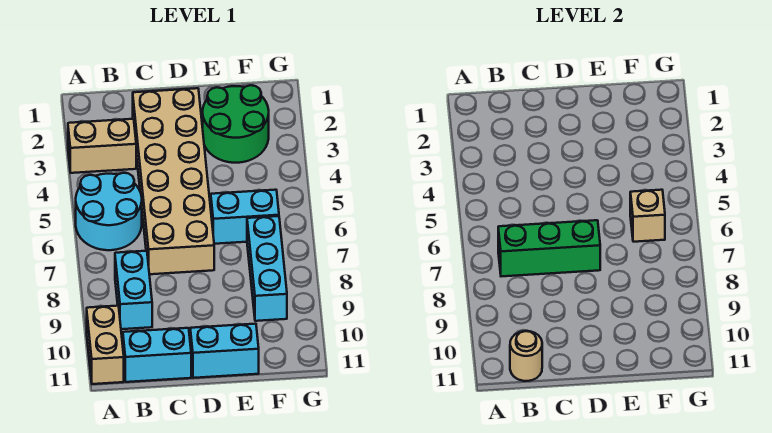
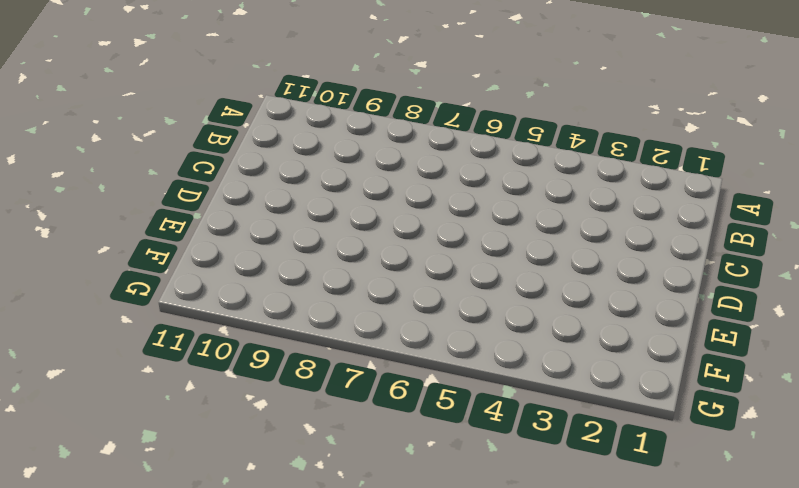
none -> tan 1x2 brick [68,119,136,173]
none -> cyan 2x2 round brick [76,173,142,250]
none -> tan 1x2 brick [87,306,124,384]

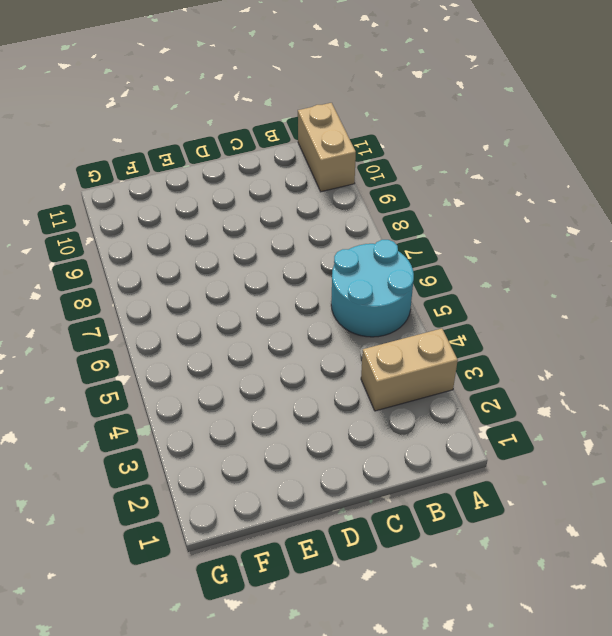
none -> cyan 1x2 brick [115,251,152,329]
none -> cyan 1x2 brick [123,328,191,382]
none -> tan 2x6 brick [133,88,214,274]

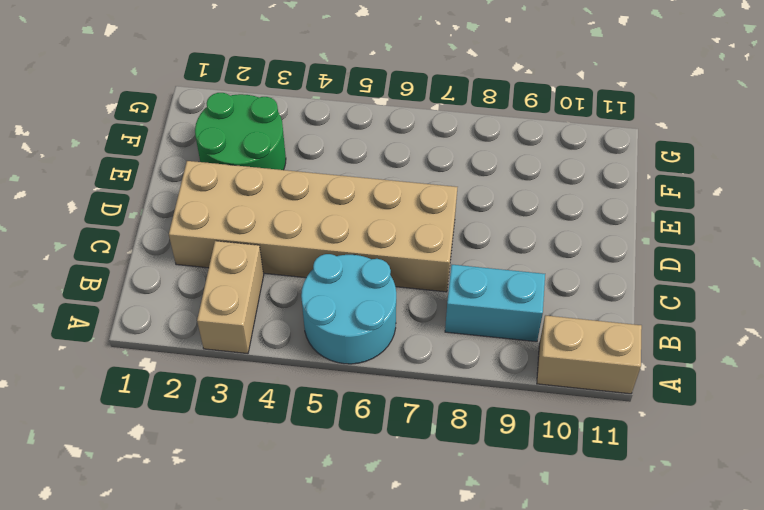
none -> cyan 1x2 brick [123,328,191,382]
none -> cyan 1x2 brick [190,324,259,378]
none -> cyan 1x2 brick [211,190,279,244]

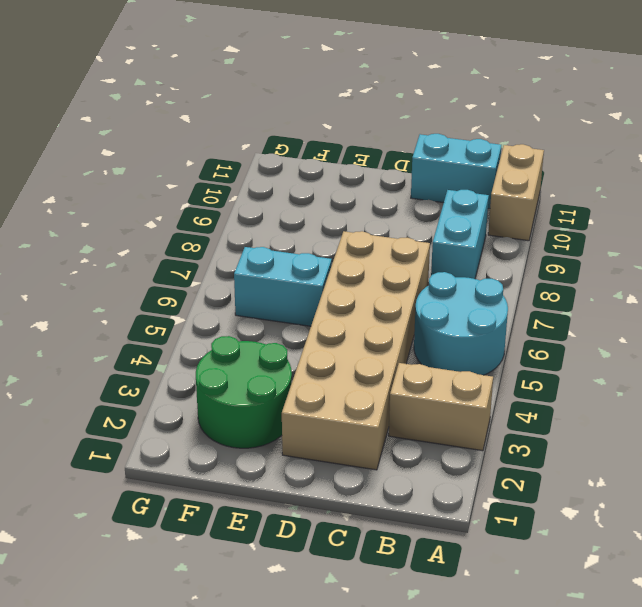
none -> cyan 1x2 brick [190,324,259,378]
none -> cyan 1x3 brick [247,216,287,321]
none -> green 1x3 brick [498,220,600,276]

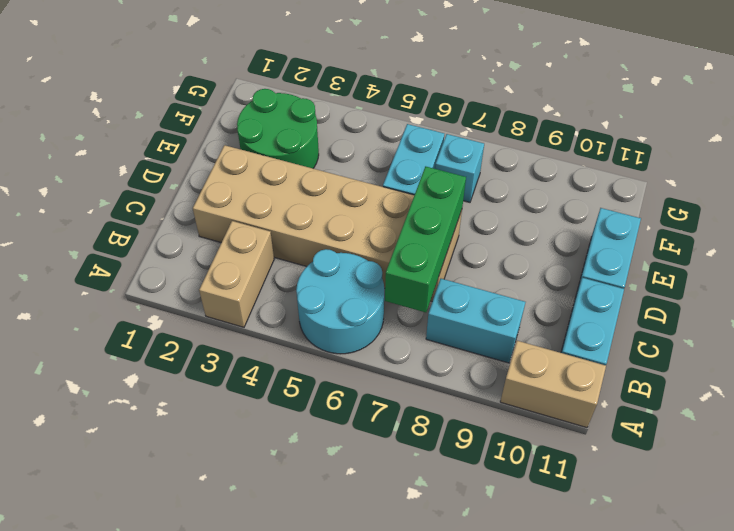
cyan 1x1 brick [435,134,484,202] -> cyan 1x3 brick [247,216,287,321]
none -> tan 1x1 round brick [510,331,542,381]
none -> tan 1x1 brick [630,190,665,242]

